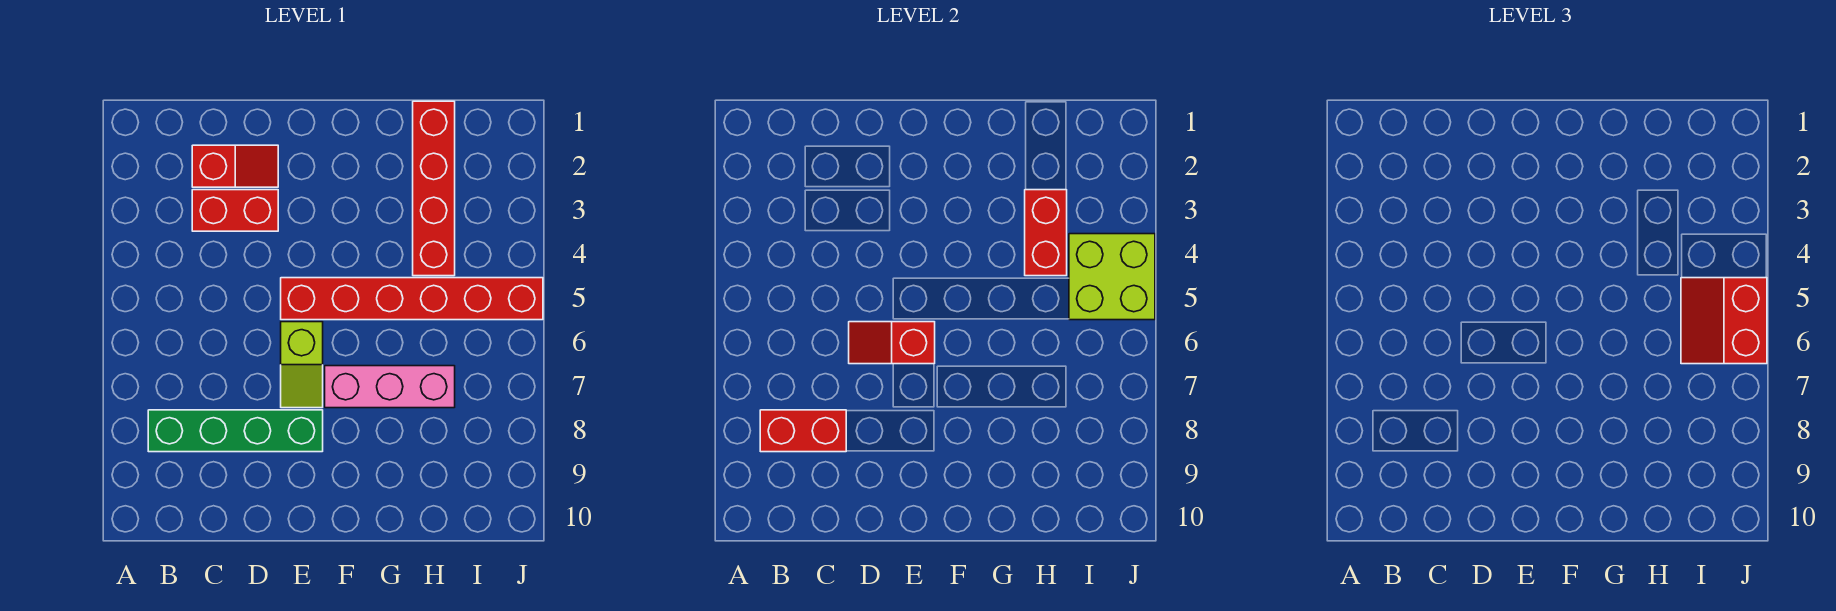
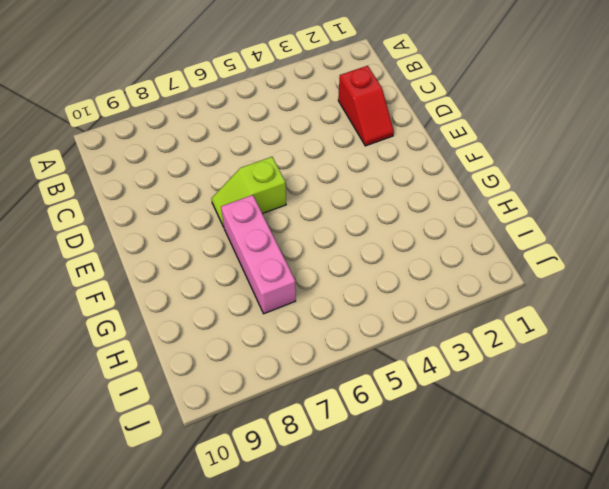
none -> green 1x4 brick [148,410,323,452]
none -> red 1x2 brick [192,190,278,231]
none -> red 1x6 brick [281,278,543,320]

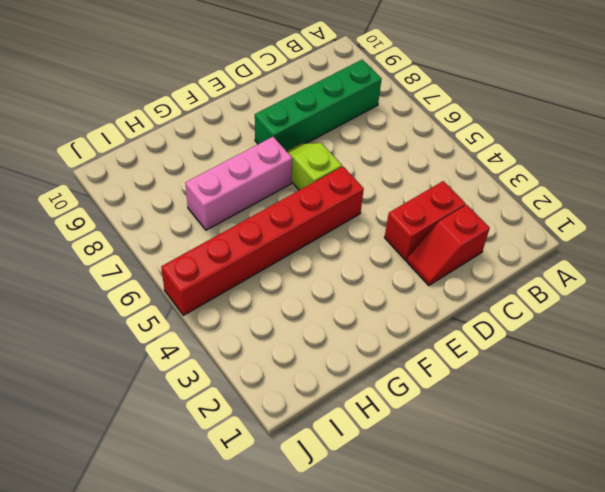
none -> red 1x4 brick [413,101,455,276]
none -> red 1x2 brick [760,410,846,452]
none -> red 1x2 slope [849,322,935,364]

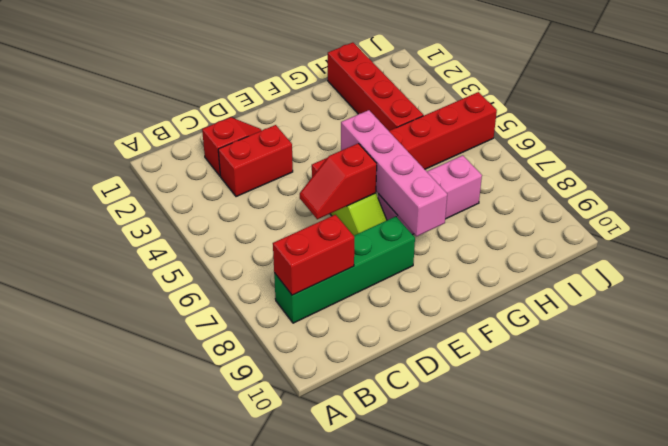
pink 1x4 brick [341,110,447,236] -> none
none -> red 1x2 brick [1025,190,1067,276]
none -> lime 2x2 brick [1069,234,1155,320]
none -> red 2x2 slope [1681,278,1767,364]

